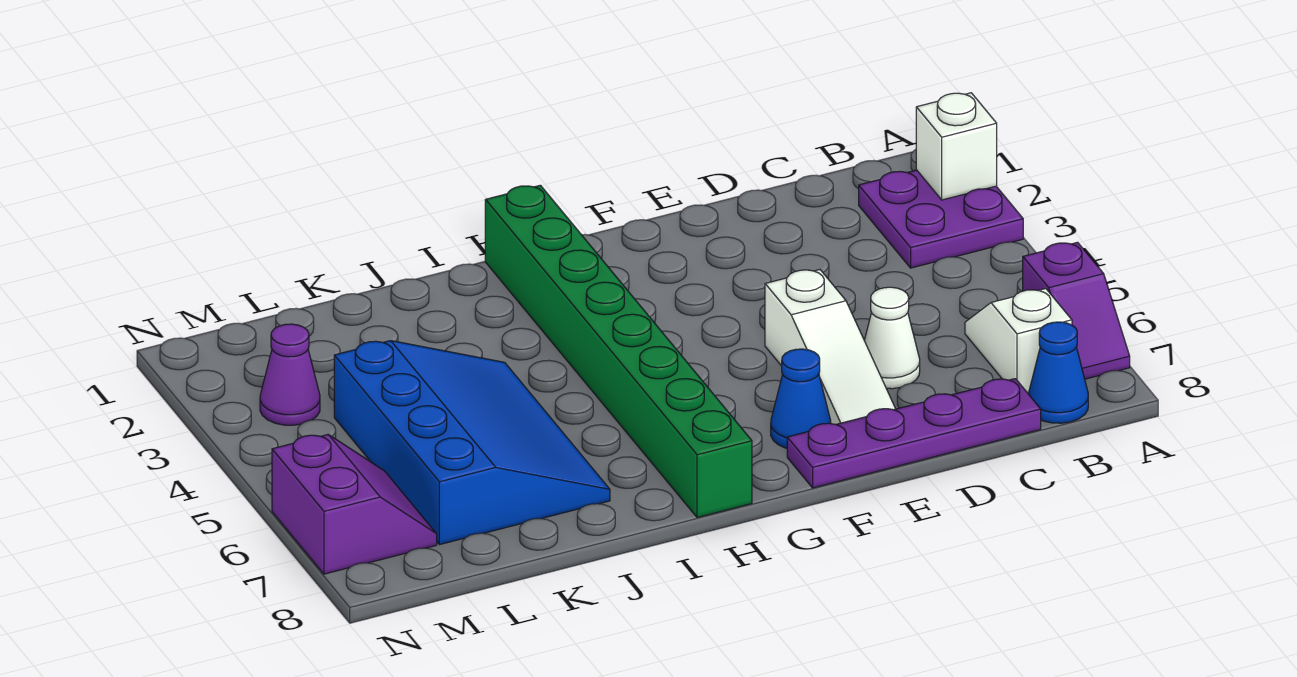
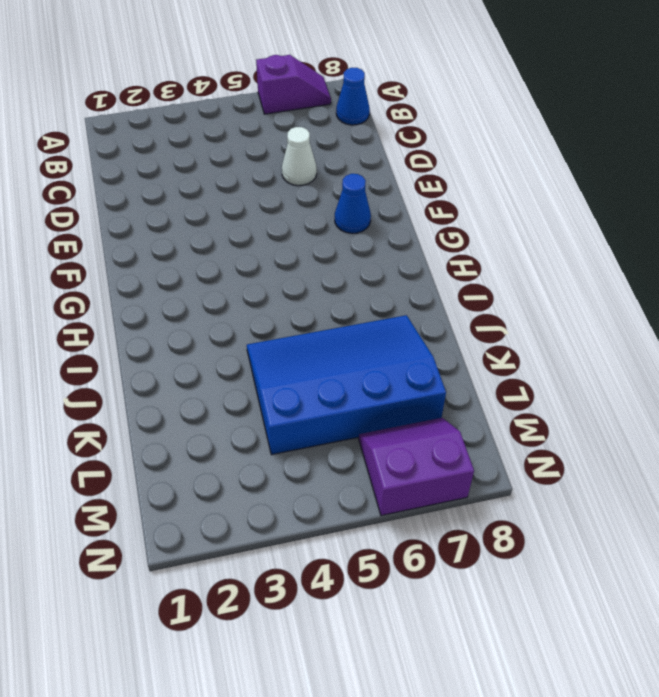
none -> purple 2x2 plate [859,170,1023,268]
none -> white 1x2 slope [965,289,1072,394]
none -> purple 1x4 plate [787,379,1041,488]

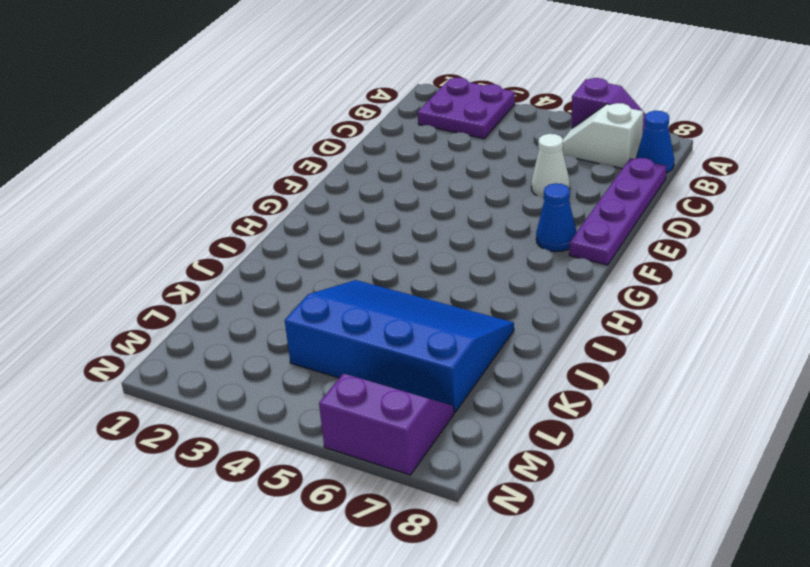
none -> white 1x3 slope [765,270,895,424]
none -> green 1x8 brick [485,185,752,517]
none -> purple 1x1 cone [260,324,320,425]

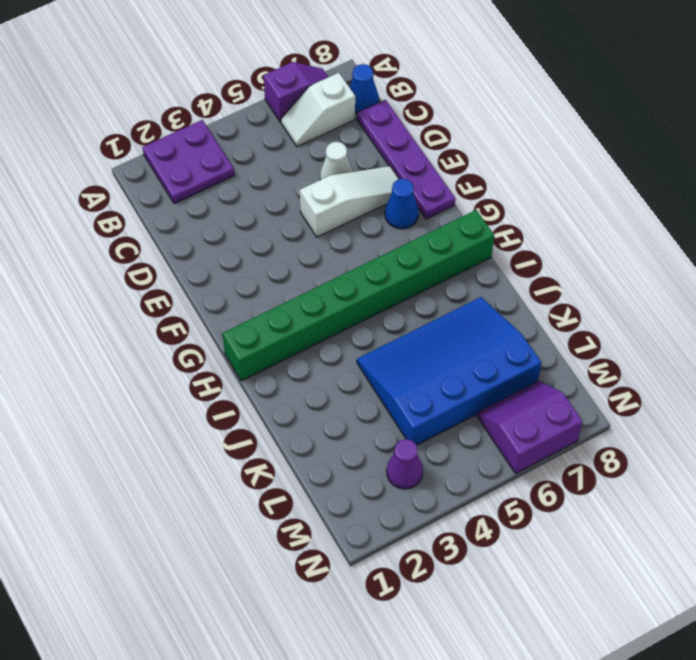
none -> white 1x1 brick [916,93,997,200]

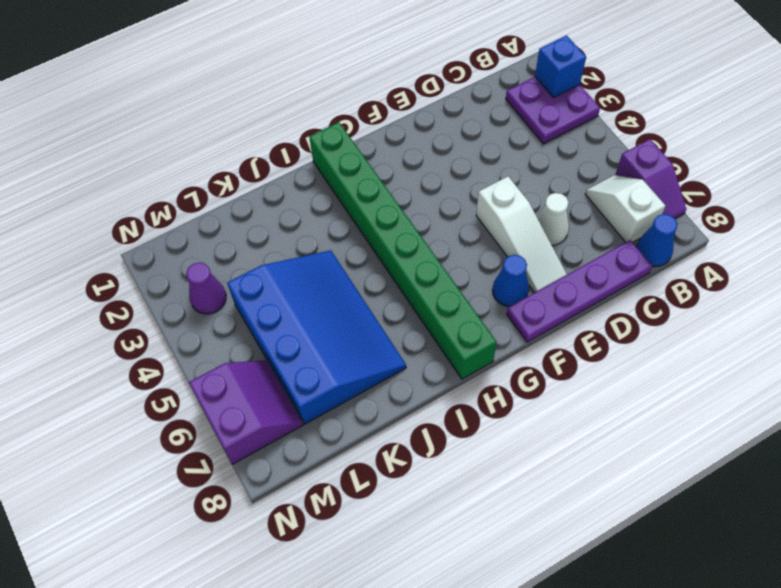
blue 1x1 brick [535,35,586,98] -> white 1x1 brick [916,93,997,200]

